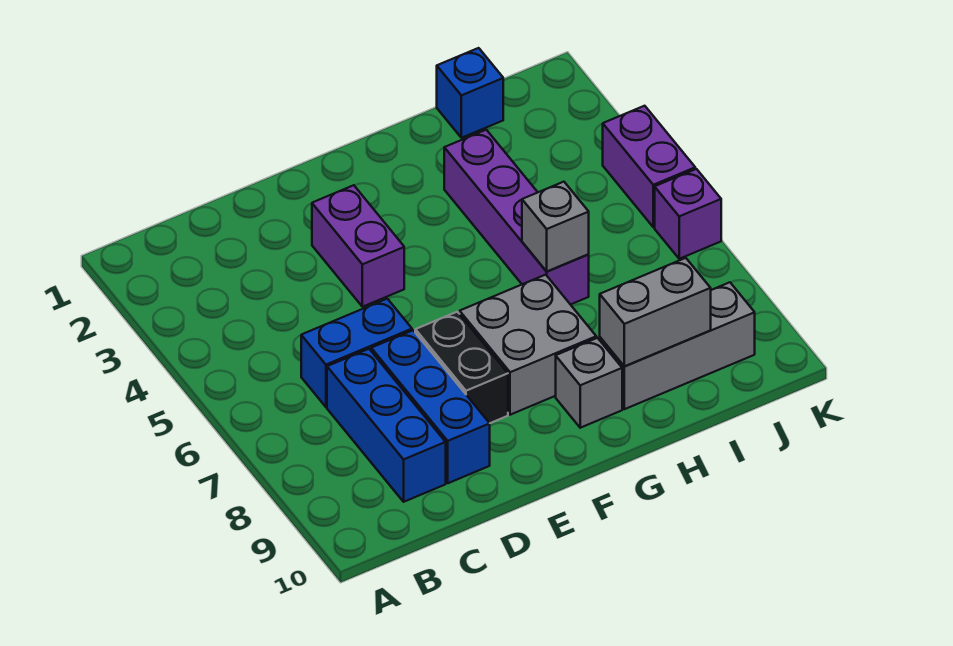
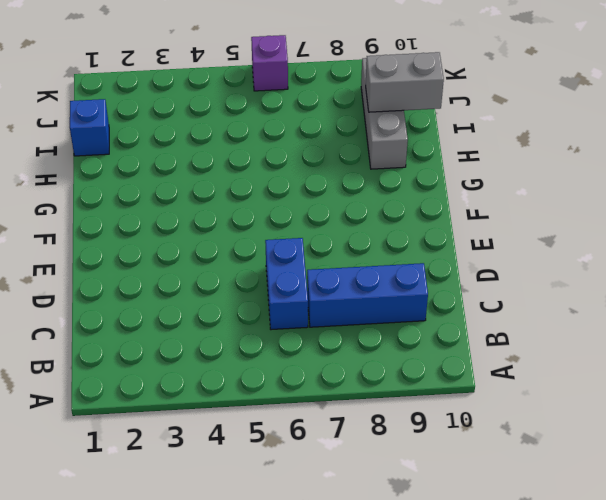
grey 1x2 brick [366,52,444,112] -> grey 1x2 brick turned to [600,258,711,366]
none -> blue 1x3 brick [371,330,490,483]
none -> purple 1x2 brick [312,185,404,307]
none -> black 1x2 brick [415,312,508,423]

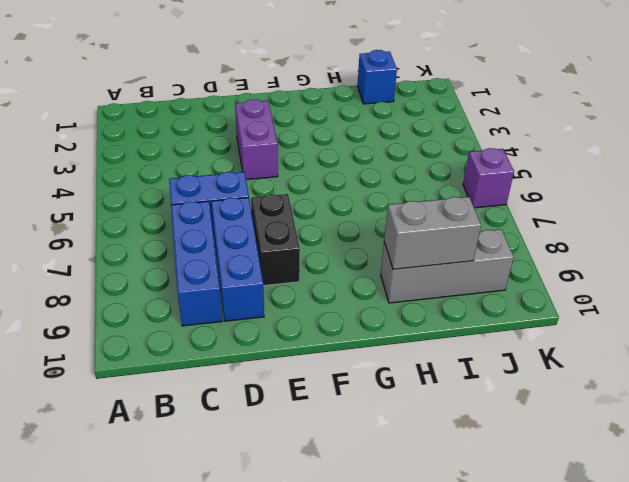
none -> grey 2x2 brick [460,275,596,415]
none -> grey 1x1 brick [556,338,622,428]
none -> purple 1x4 brick [444,130,589,305]

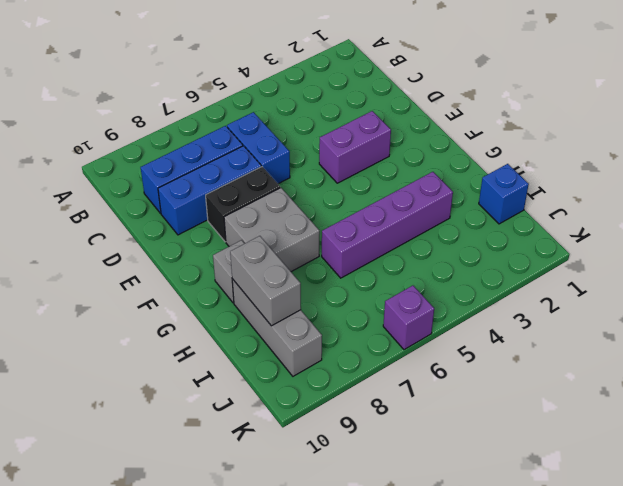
none -> purple 1x2 brick [603,106,695,227]
none -> grey 1x1 brick [522,182,589,271]

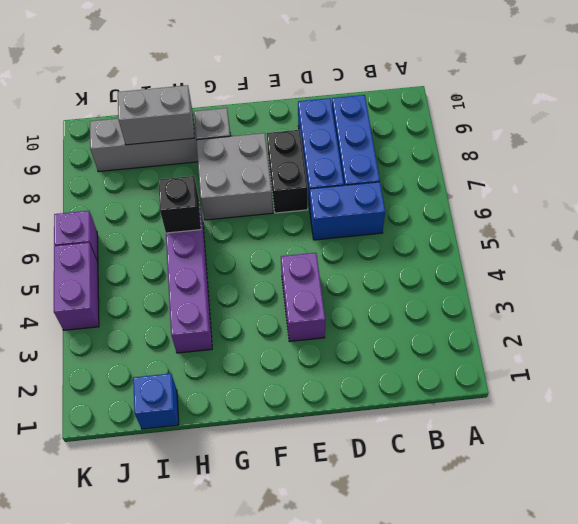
black 1x1 brick [158,176,201,233] -> grey 1x1 brick [522,182,589,271]

